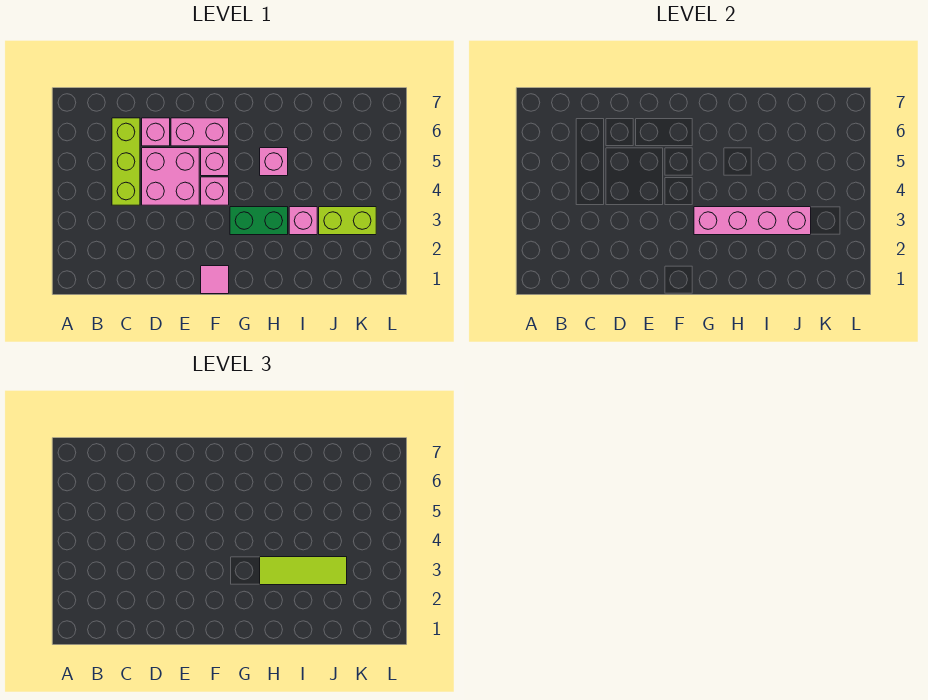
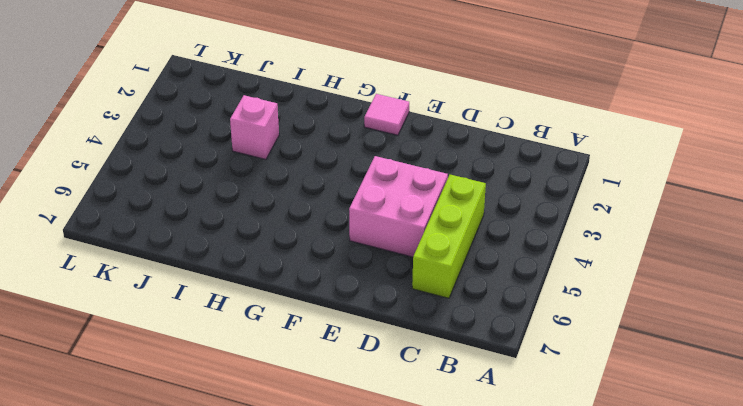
none -> pink 1x1 brick [142,118,170,146]
none -> pink 1x2 brick [171,118,229,146]
none -> pink 1x1 brick [201,177,229,205]

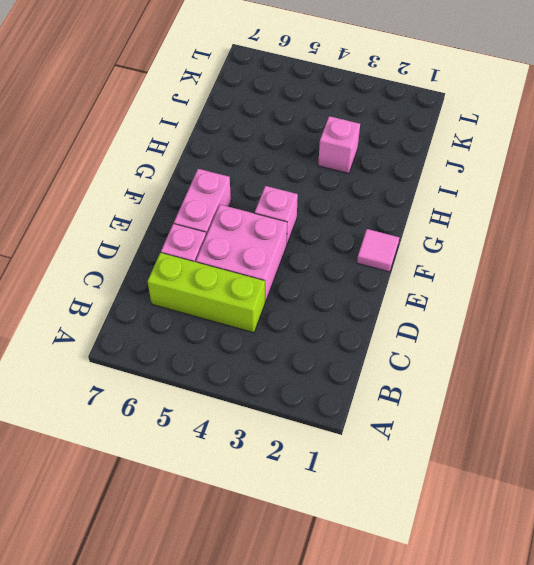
none -> pink 1x1 brick [201,148,229,176]
none -> green 1x2 brick [230,207,288,235]
none -> pink 1x1 brick [260,148,288,176]

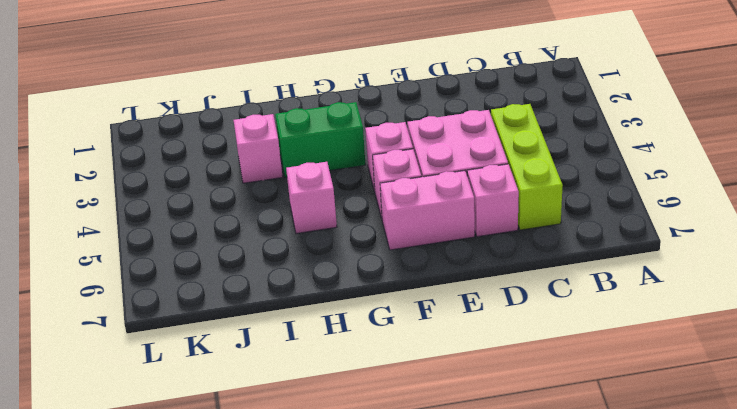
none -> pink 1x1 tile [201,266,229,294]
none -> lime 1x2 brick [319,207,376,235]
none -> pink 1x4 brick [694,207,811,235]

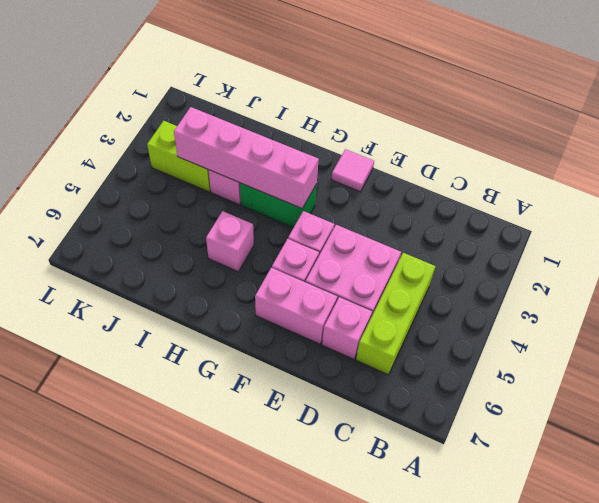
none -> lime 1x3 tile [260,557,347,585]

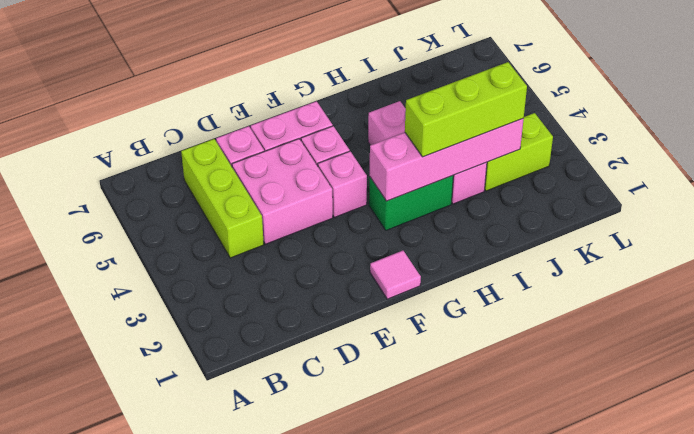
lime 1x3 brick [405,62,527,157] -> lime 1x3 tile [260,557,347,585]

